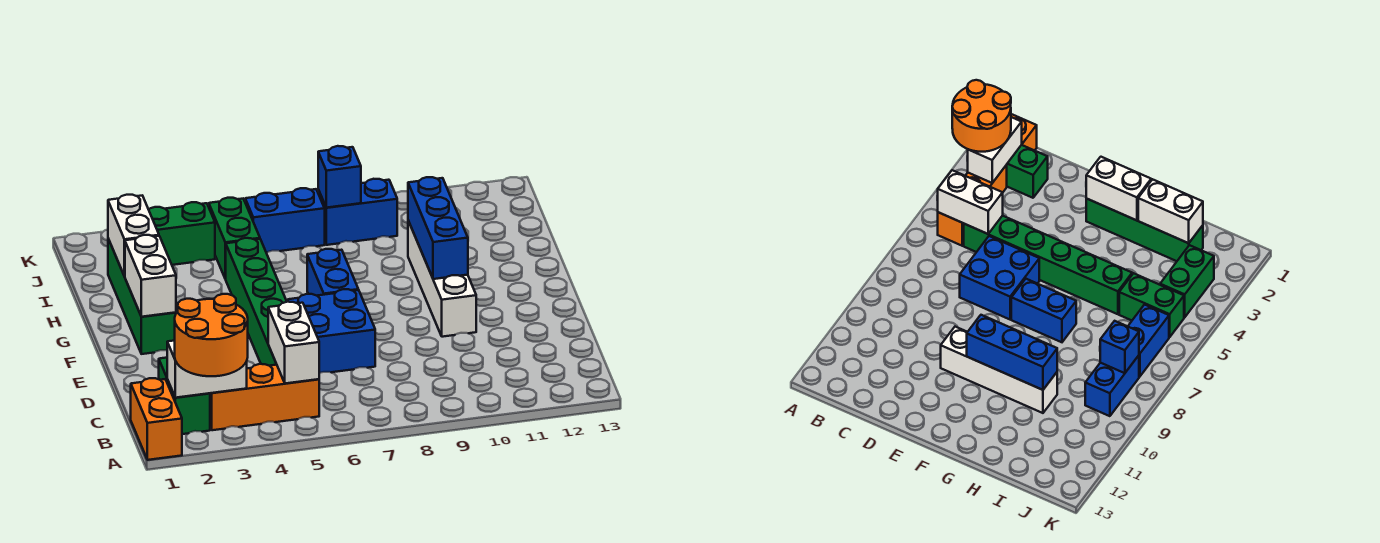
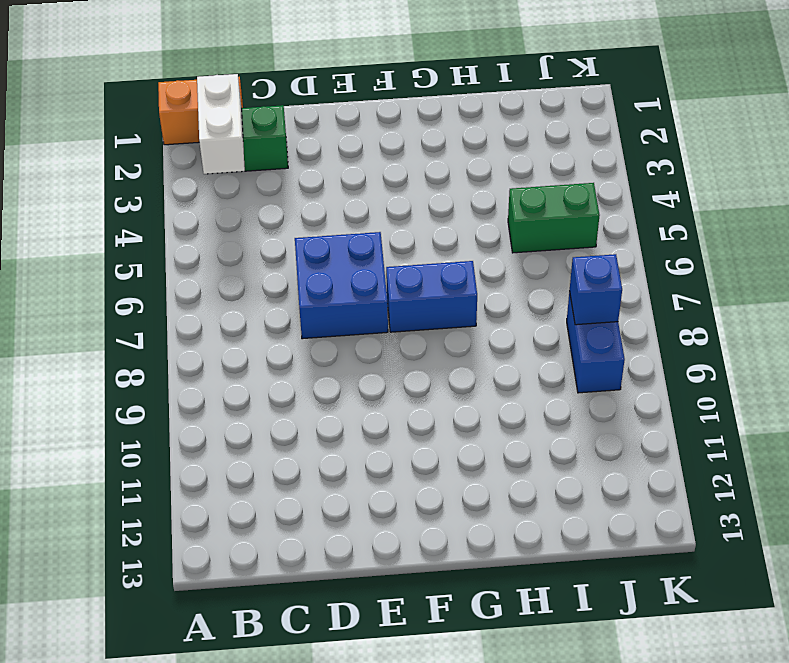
none -> orange 1x3 brick [210,364,319,430]
none -> green 1x6 brick [226,238,287,366]
none -> white 1x4 brick [408,221,476,337]

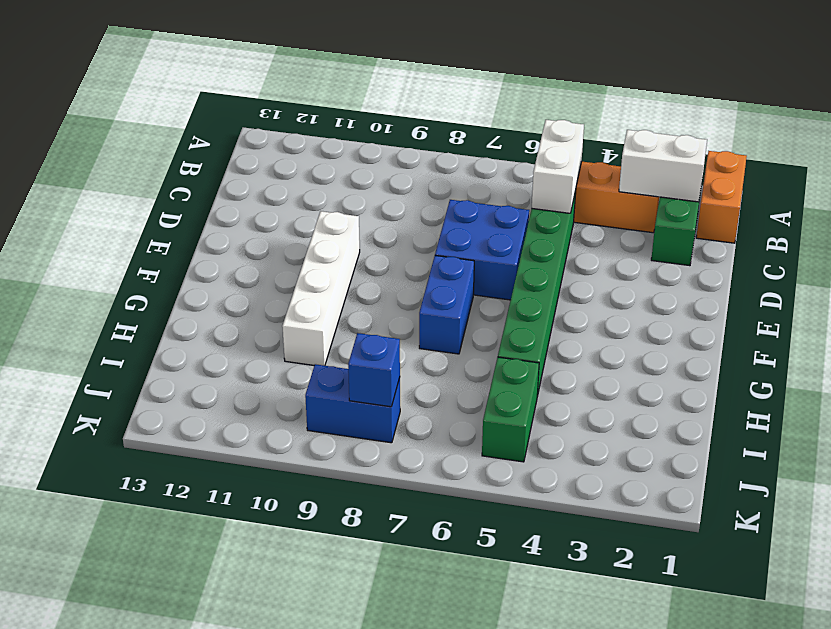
none -> green 1x4 brick [108,239,176,354]
none -> green 1x2 brick [149,202,215,265]
none -> blue 1x2 brick [245,188,325,253]

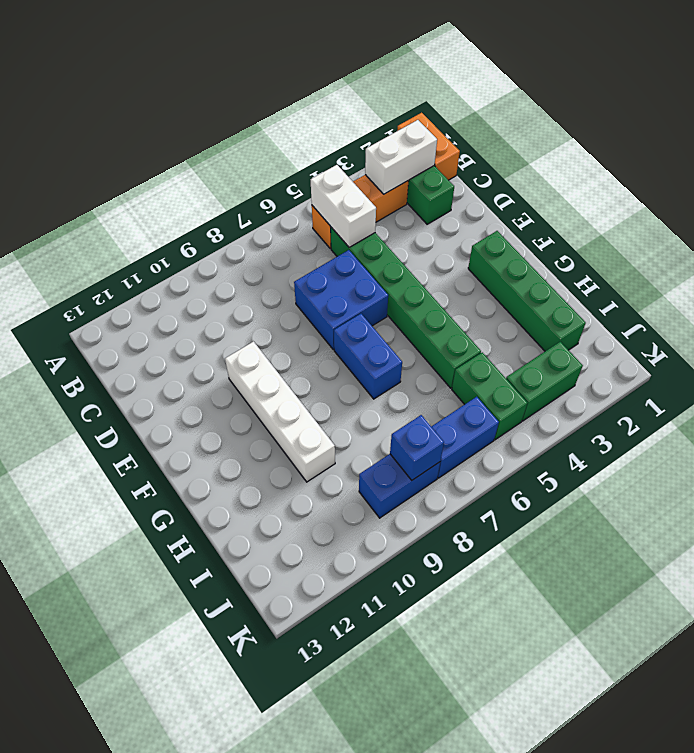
none -> white 1x2 brick [125,235,176,317]
none -> blue 1x3 brick [408,177,468,279]
none -> white 1x2 brick [108,195,159,276]

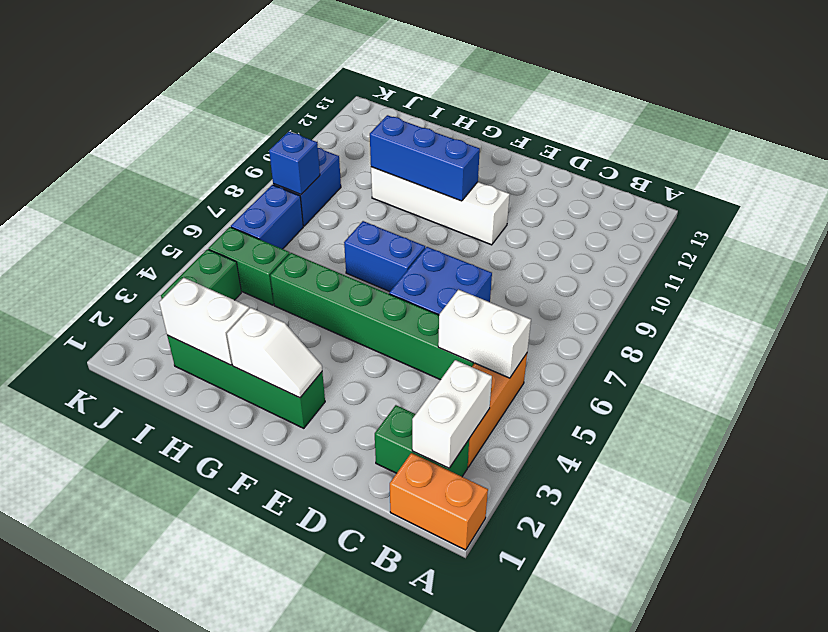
white 1x2 slope [227,308,322,398] -> white 1x2 brick [125,235,176,317]
none -> orange 2x2 round brick [175,294,248,376]

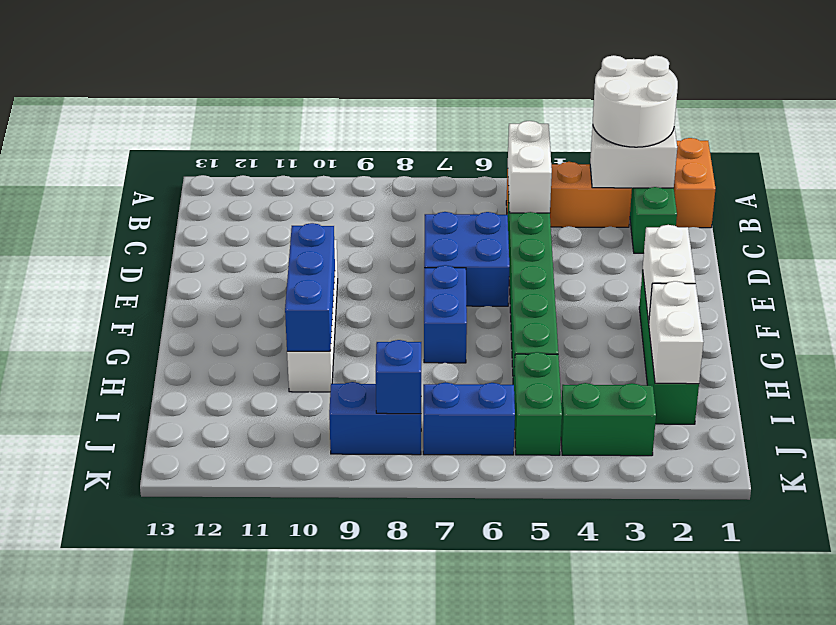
white 2x2 round brick [593,55,678,147] -> orange 2x2 round brick [175,294,248,376]

